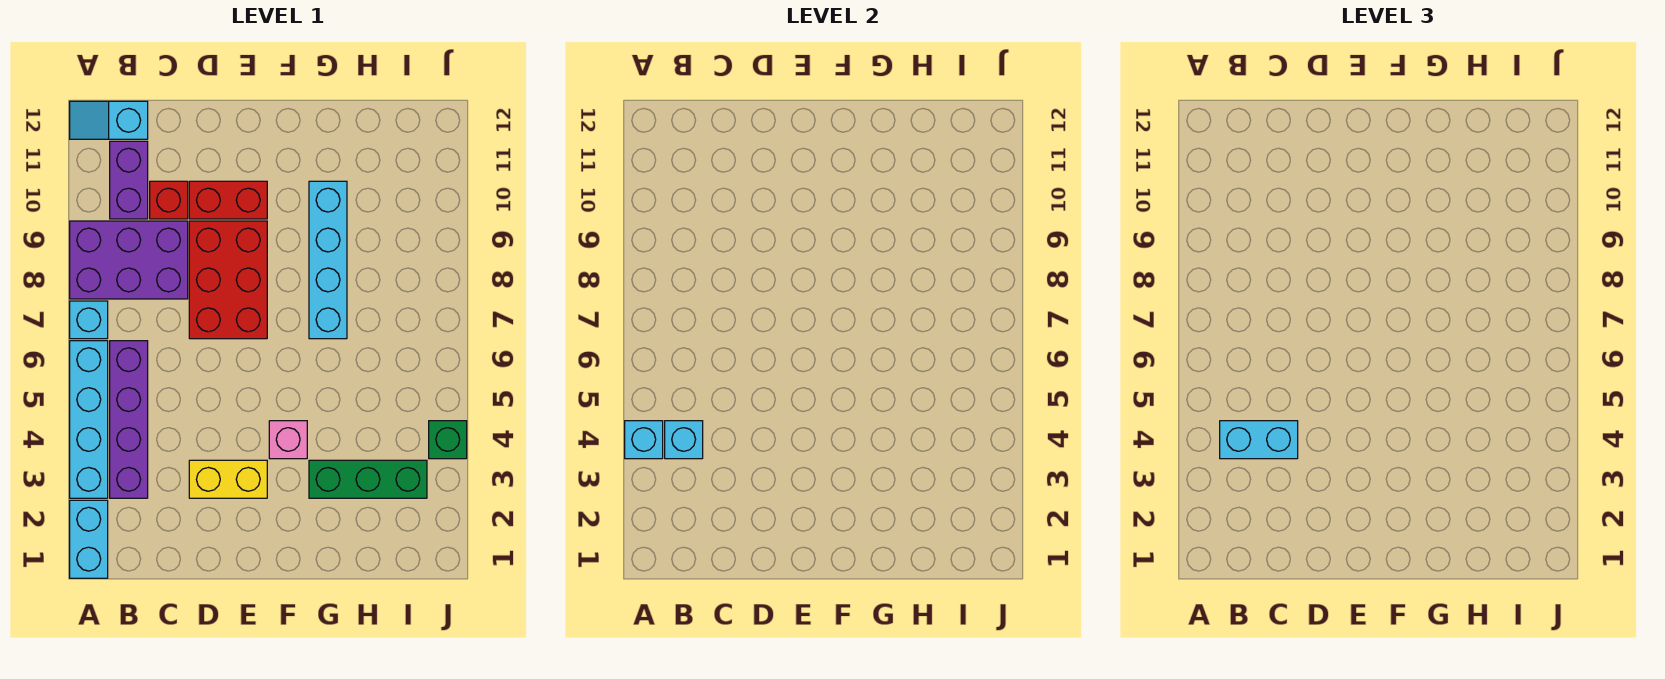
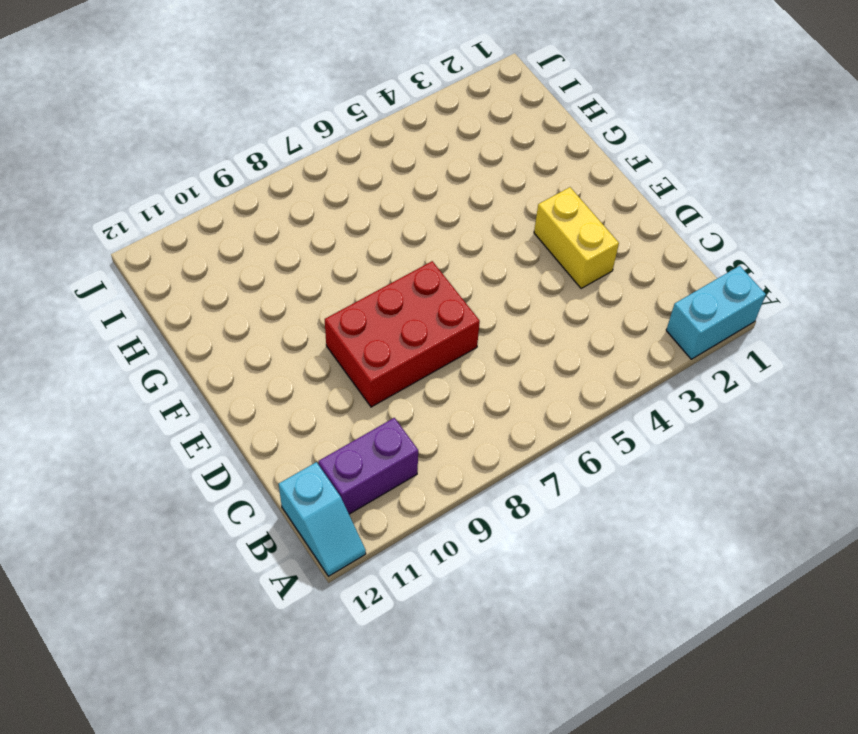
none -> cyan 1x4 brick [70,341,108,498]
none -> cyan 1x1 brick [70,301,108,339]
none -> purple 2x3 brick [70,221,188,299]

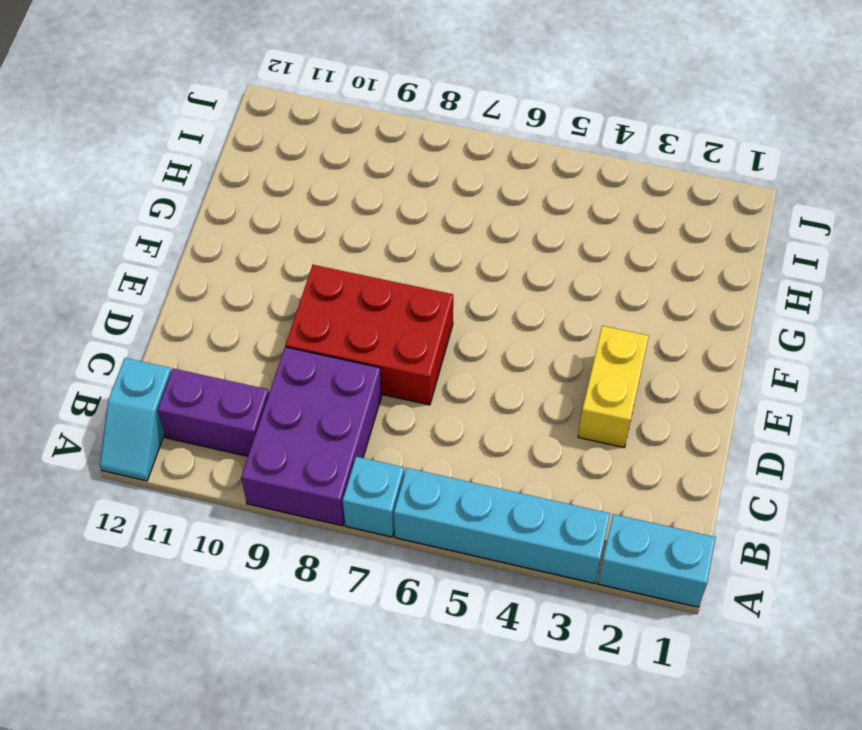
none -> purple 1x4 brick [110,341,148,498]
none -> red 1x1 brick [150,181,188,219]
none -> red 1x2 brick [189,181,267,219]

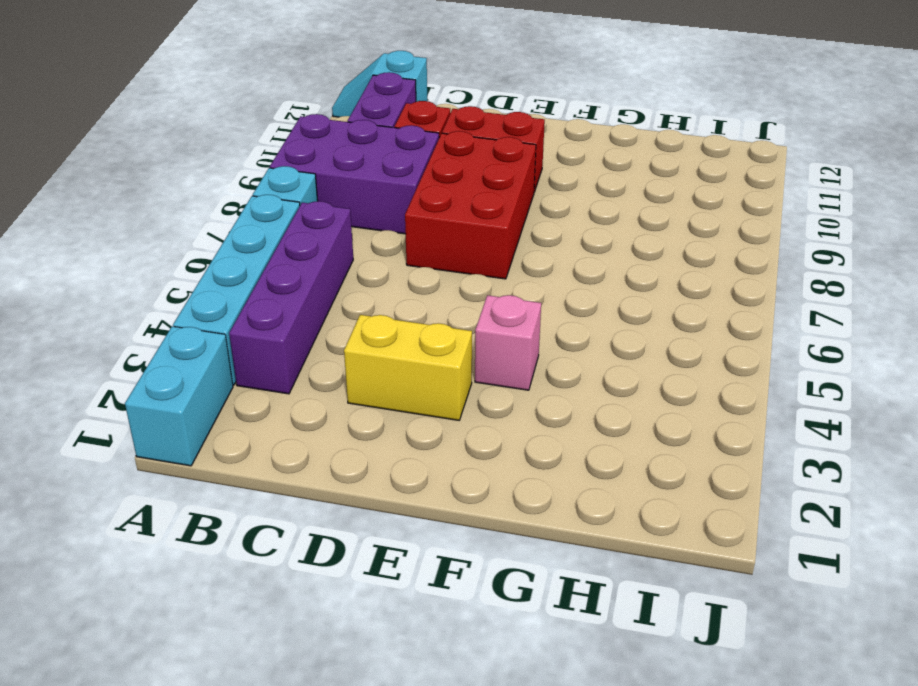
none -> green 1x3 brick [309,460,427,498]
none -> cyan 1x4 brick [309,181,347,339]
none -> green 1x1 brick [429,421,467,459]

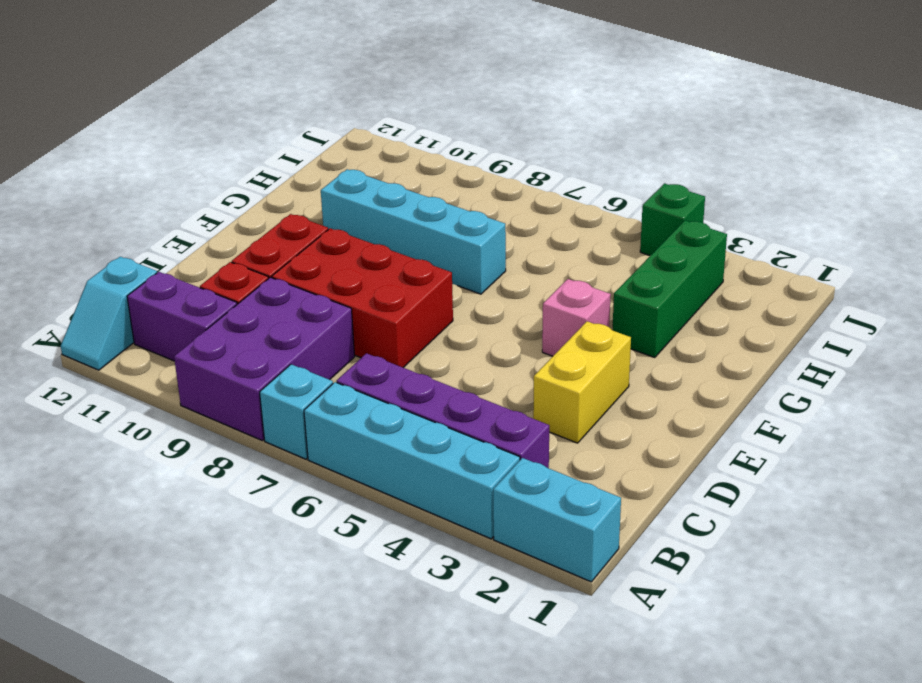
none -> cyan 1x1 brick [625,421,663,459]
none -> cyan 1x1 brick [665,421,703,459]
none -> cyan 1x2 brick [1220,421,1298,459]

